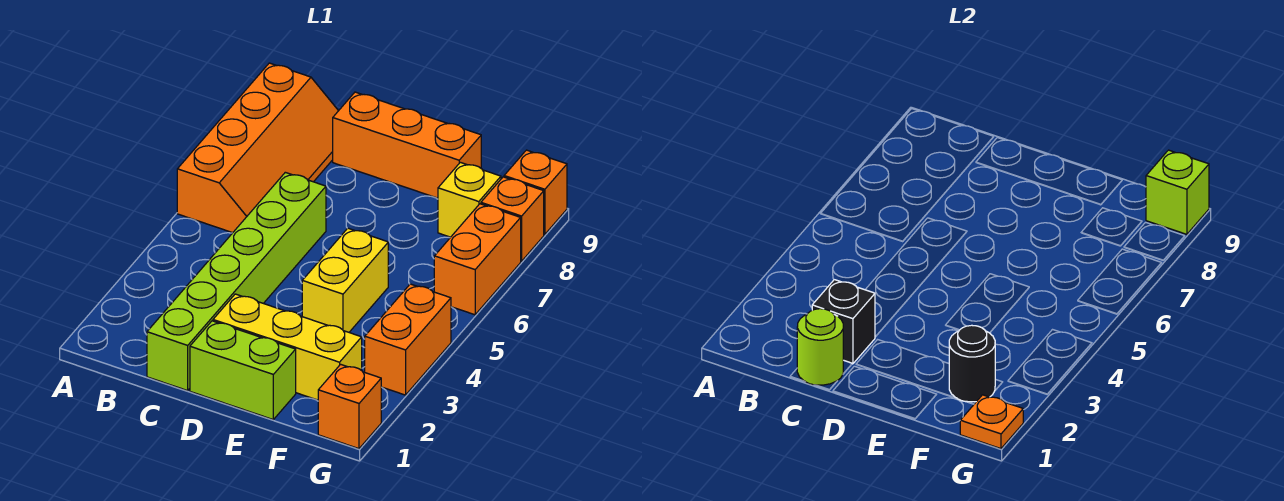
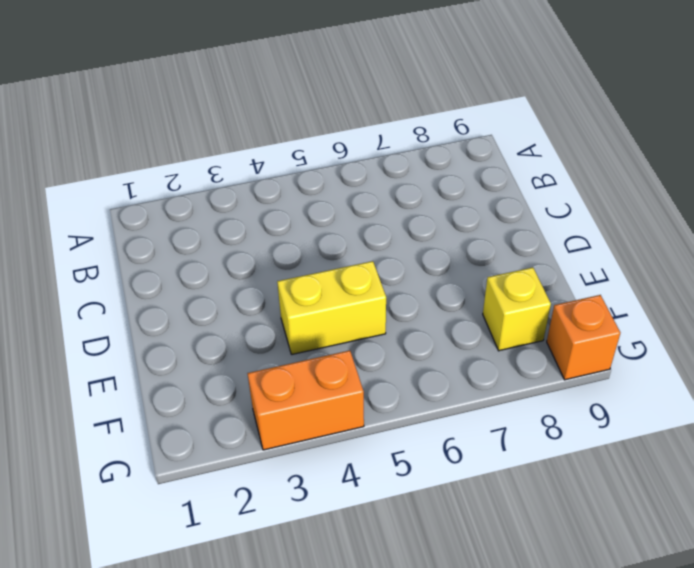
none -> orange 2x4 slope [177,63,338,233]
none -> lime 1x6 brick [147,172,326,391]
none -> orange 1x3 brick [333,92,481,198]

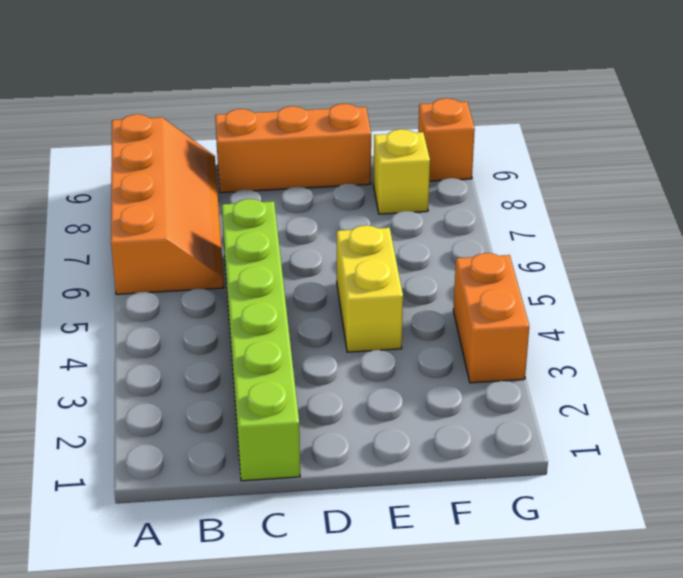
none -> lime 1x2 brick [190,321,296,419]
none -> yellow 1x3 brick [213,294,362,400]
none -> orange 1x1 brick [318,364,381,449]

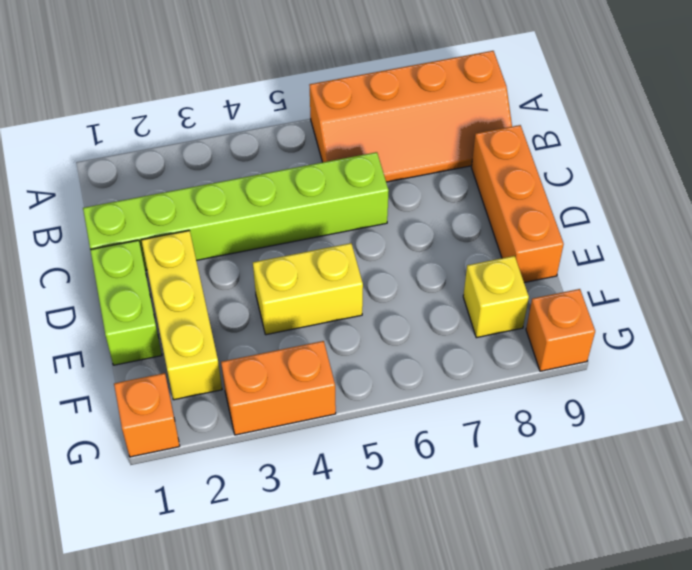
none -> orange 1x2 brick [434,204,521,315]
none -> orange 1x1 brick [481,177,544,261]
none -> lime 1x1 round brick [797,309,843,385]

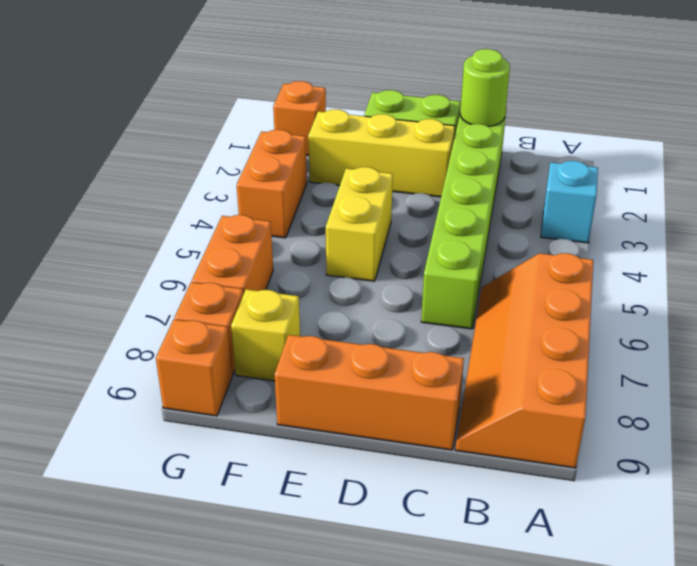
cyan 1x1 brick [541,161,598,243] -> none
none -> black 1x1 brick [812,280,875,364]
none -> black 1x1 round brick [949,325,995,402]
none -> orange 1x1 plate [960,395,1023,449]

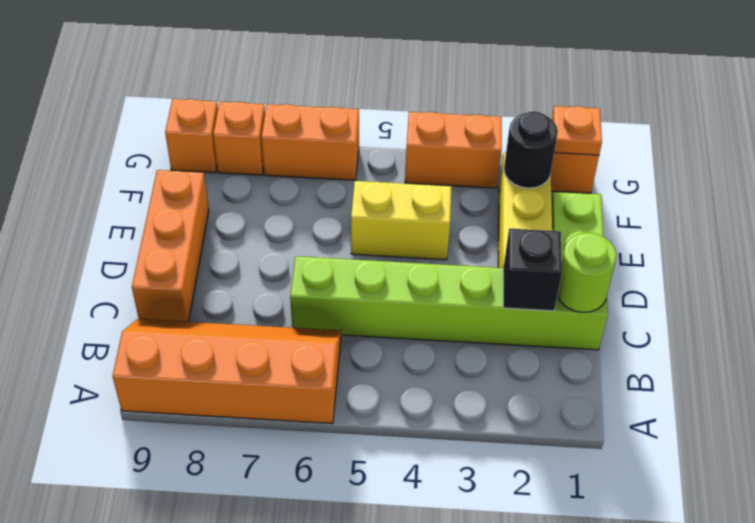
none -> yellow 1x1 brick [438,162,501,237]
none -> lime 1x1 brick [1146,150,1209,234]

